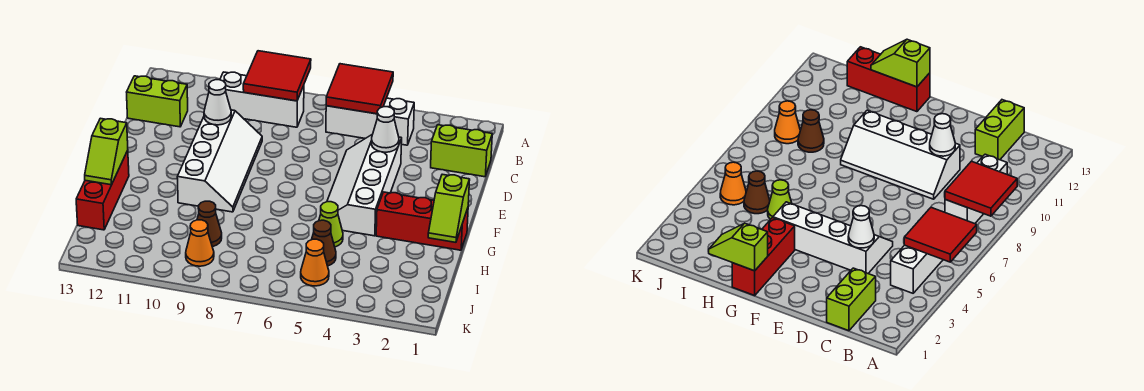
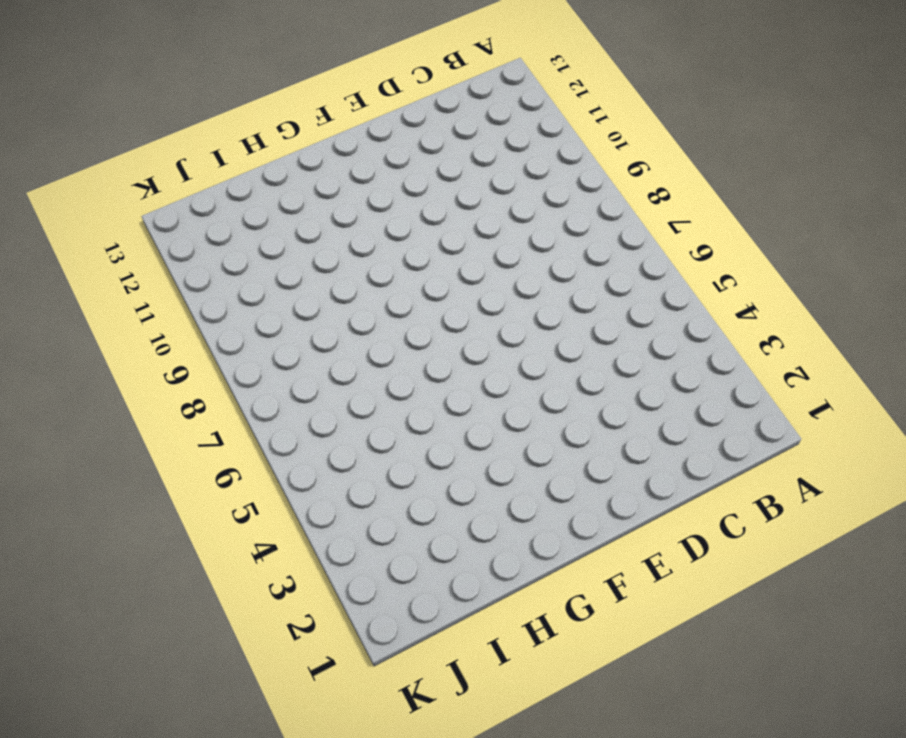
none -> white 1x3 brick [326,98,414,145]
none -> white 1x3 brick [220,72,304,127]
none -> lime 1x2 brick [431,125,492,177]

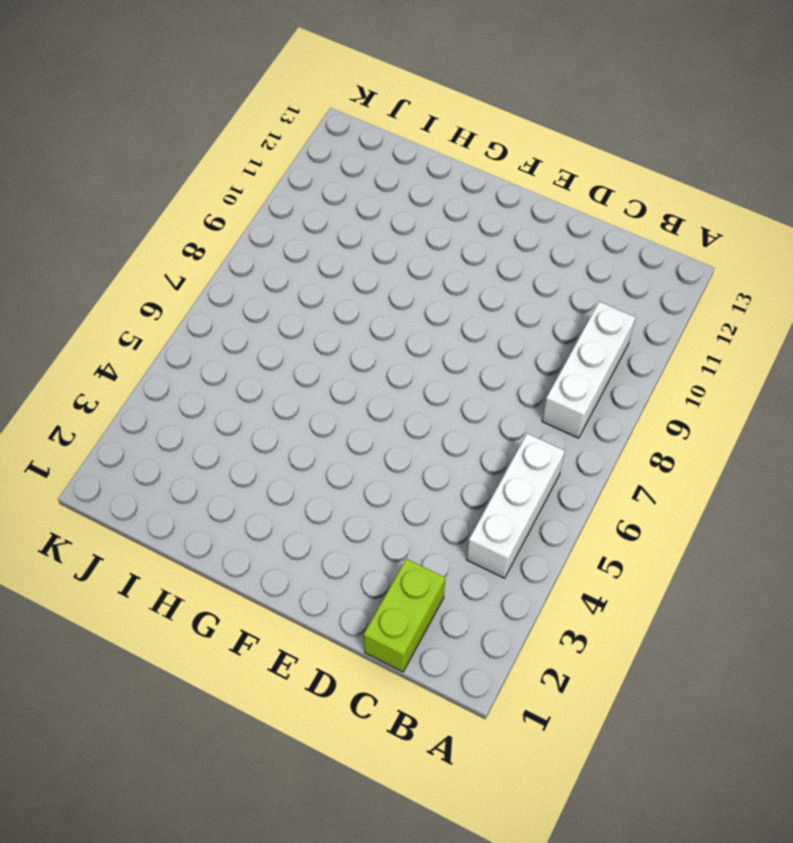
none -> lime 1x2 brick [127,76,188,127]
none -> white 2x4 slope [327,135,402,236]
none -> white 2x4 slope [177,110,262,212]

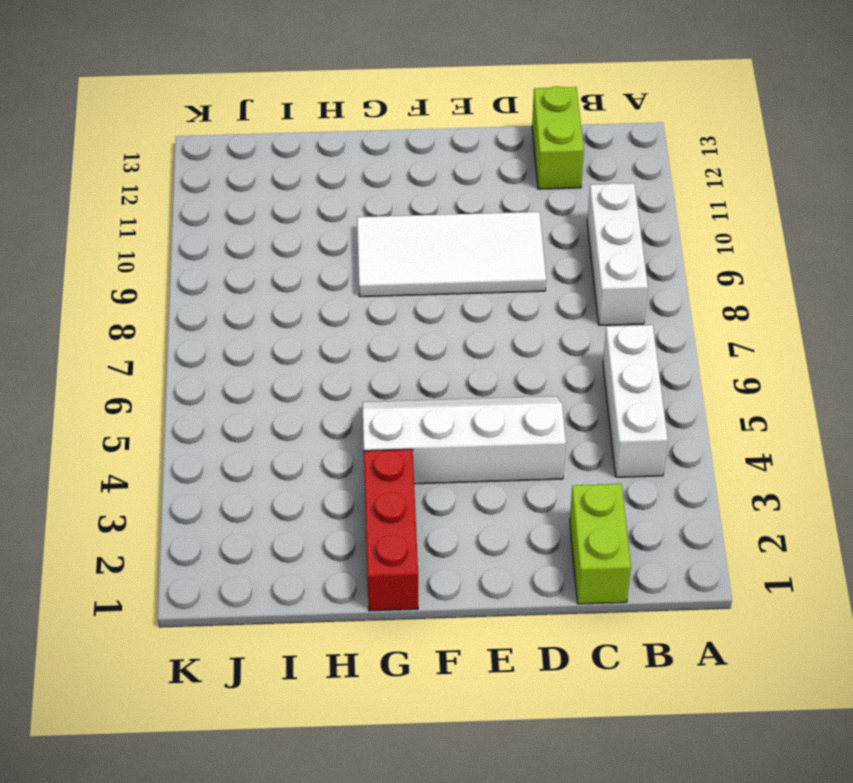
white 2x4 tile [357,212,546,297] -> white 2x4 slope [177,110,262,212]
none -> red 1x3 brick [76,150,129,230]
none -> lime 1x1 cone [319,202,343,247]
none -> brown 1x1 cone [312,220,336,266]

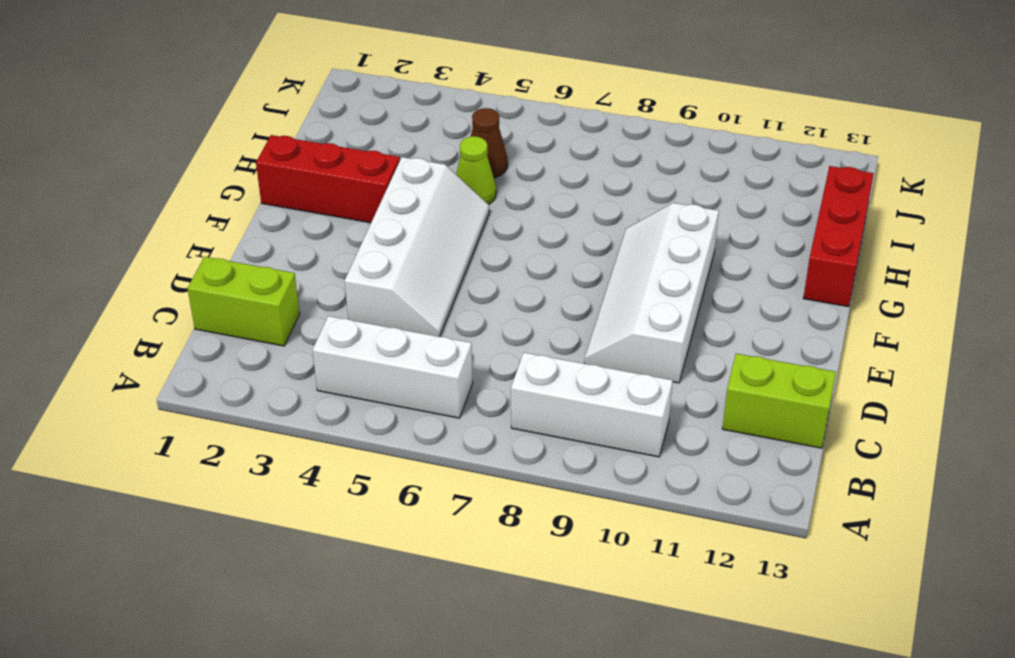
none -> brown 1x1 cone [197,201,222,247]
none -> orange 1x1 cone [301,239,329,286]
none -> orange 1x1 cone [186,220,214,266]

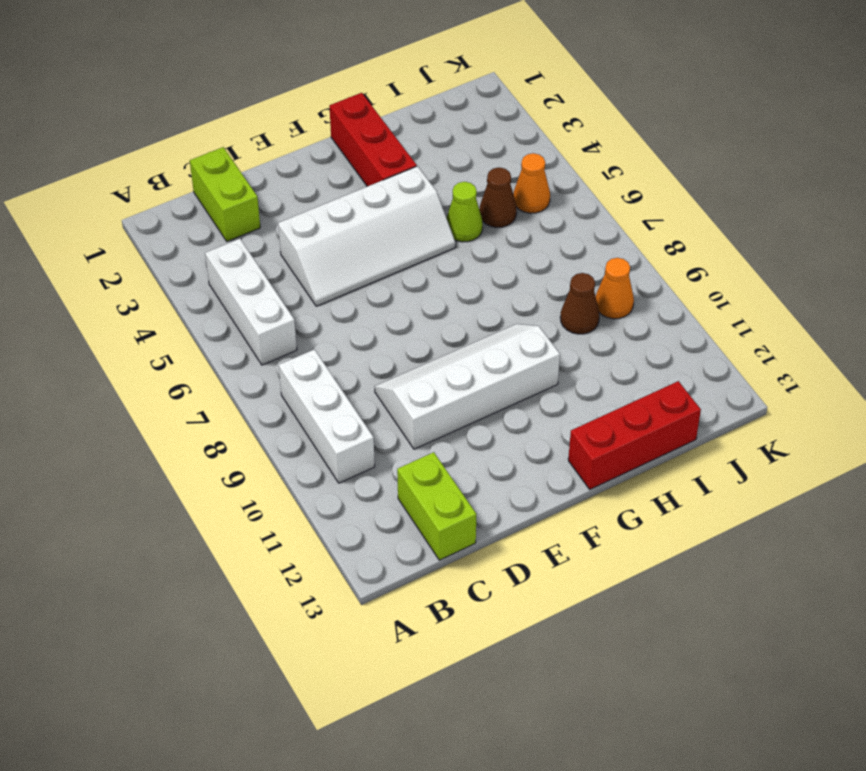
none -> red 2x2 tile [326,64,393,114]
none -> red 2x2 tile [243,51,311,101]
none -> white 1x1 cone [371,107,399,152]

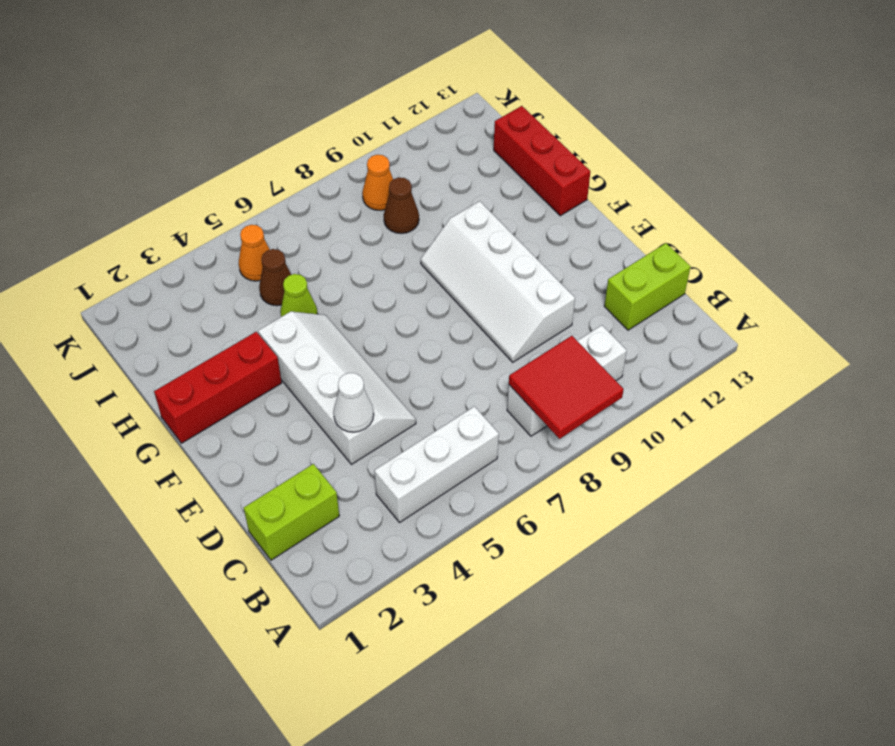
none -> red 2x2 tile [326,64,393,114]
none -> white 1x1 cone [204,80,231,125]
none -> lime 1x2 slope [428,174,470,242]

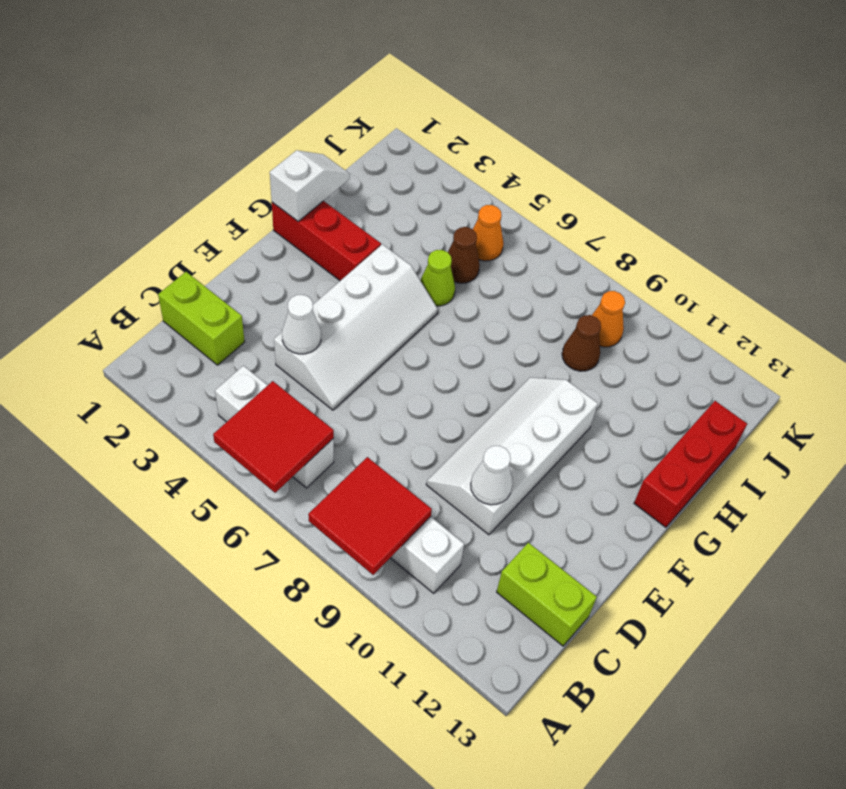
white 1x2 slope [270,150,350,221] -> lime 1x2 slope [428,174,470,242]
none -> lime 1x2 slope [85,118,128,185]

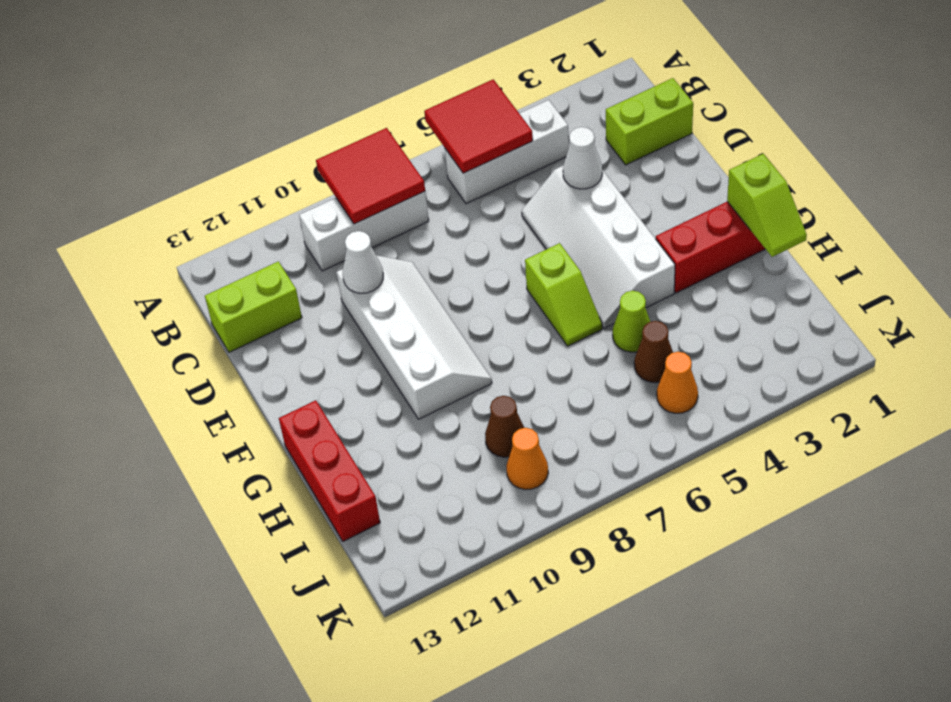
lime 1x2 slope [525,243,602,346] -> lime 1x2 slope moved to [85,118,128,185]

